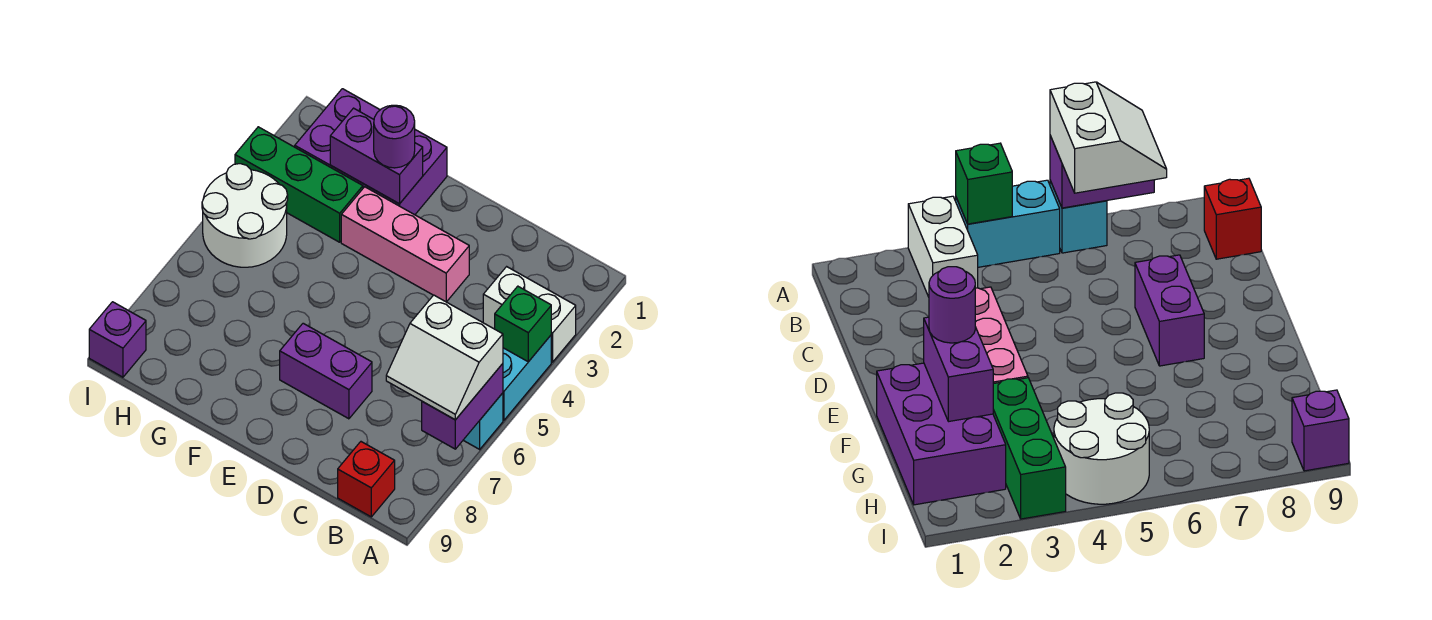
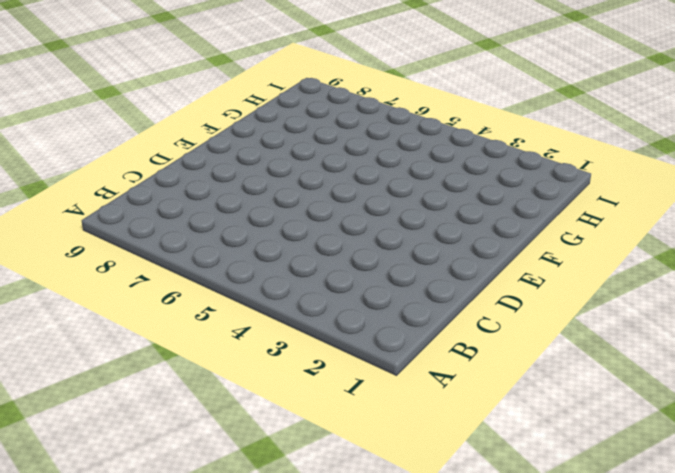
none -> white 1x2 brick [483,267,576,362]
none -> cyan 1x2 brick [503,335,551,420]
none -> cyan 1x1 brick [463,393,503,449]

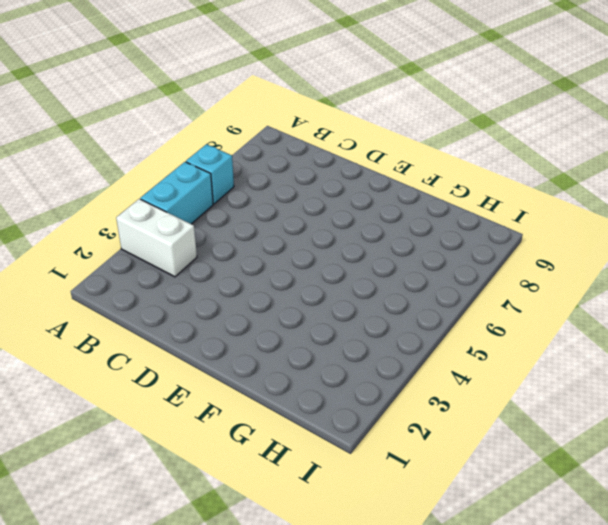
none -> red 1x1 brick [338,442,395,517]
none -> pink 1x3 brick [341,187,469,302]
none -> purple 1x2 brick [280,323,372,419]

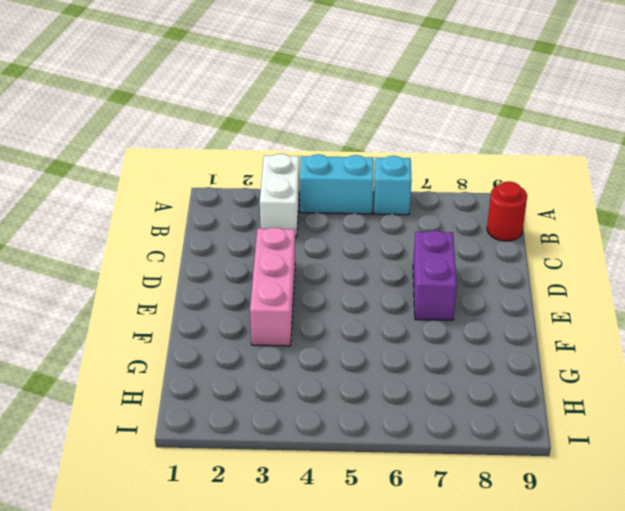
red 1x1 round brick [487,181,527,241] -> red 1x1 brick [338,442,395,517]
none -> purple 2x3 brick [295,89,447,215]
none -> green 1x3 brick [235,127,363,242]
none -> white 2x2 round brick [202,164,288,267]

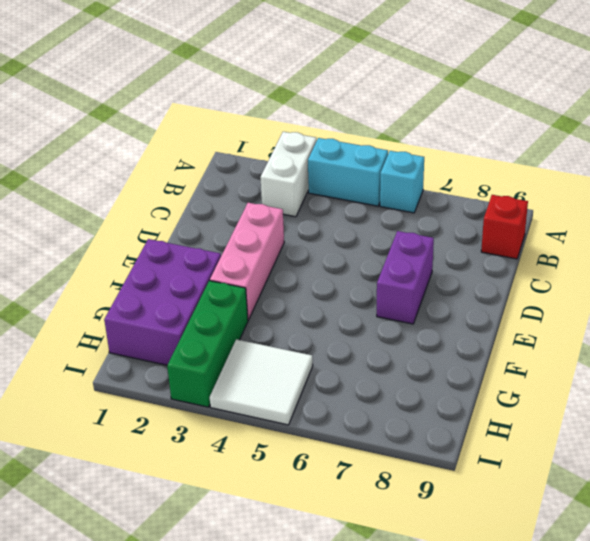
white 2x2 tile [210,339,313,425] -> white 2x2 round brick [202,164,288,267]
none -> purple 1x1 brick [89,302,146,377]
none -> green 1x1 brick [495,286,551,362]
none -> purple 1x2 brick [422,364,503,449]

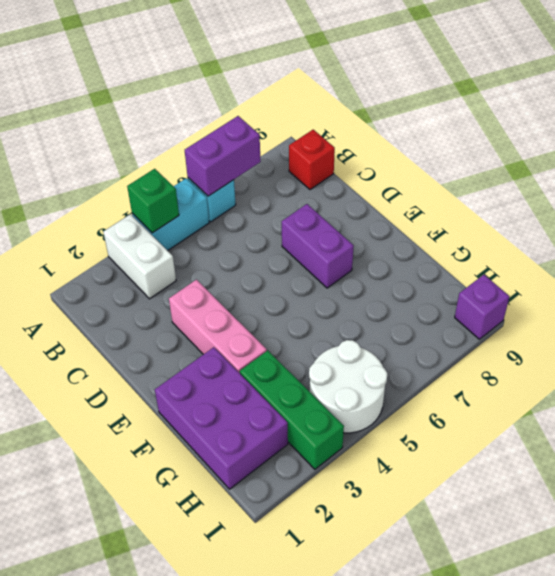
none -> purple 1x2 brick [330,108,423,204]
none -> white 2x2 slope [386,295,503,420]
none -> purple 1x1 round brick [374,105,415,168]

